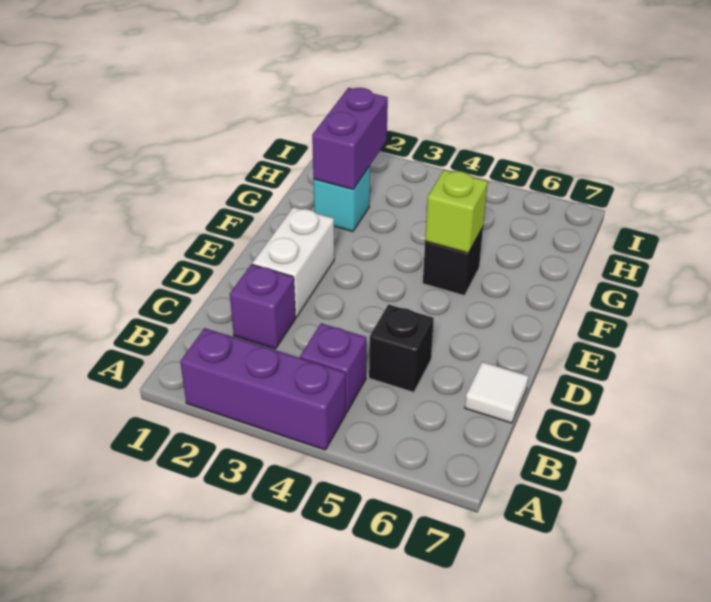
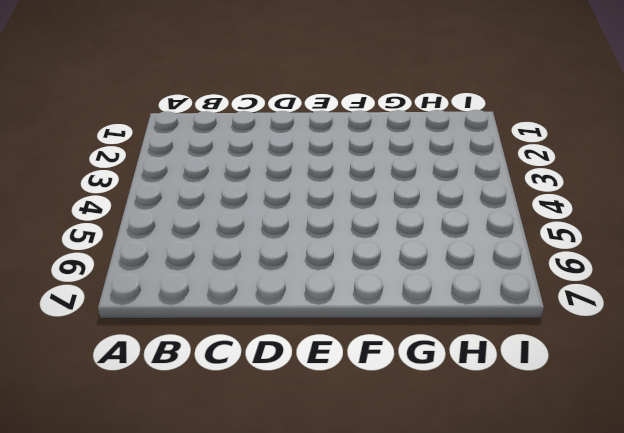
none -> purple 1x3 brick [180,328,346,450]
none -> purple 1x1 brick [300,323,366,413]

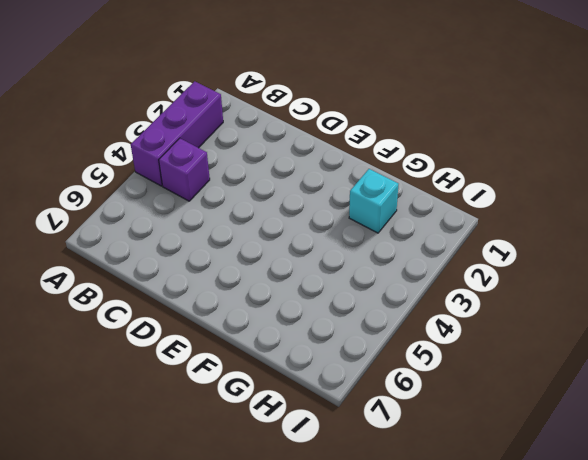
none -> purple 1x1 brick [230,264,296,349]
none -> black 1x1 brick [369,305,434,392]

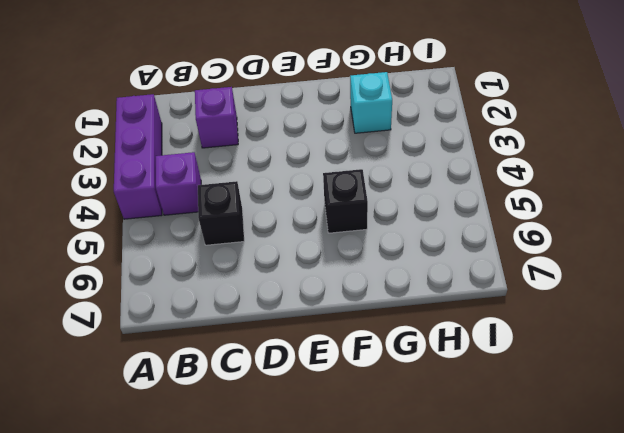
none -> white 1x1 tile [465,362,529,423]
none -> white 1x2 brick [252,207,334,317]

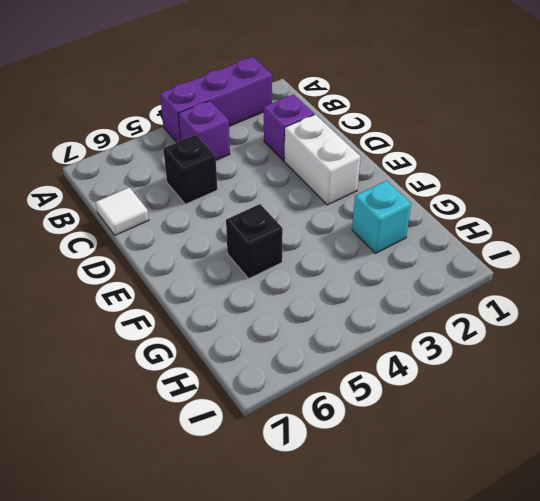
none -> lime 1x1 brick [425,170,488,253]
none -> purple 1x2 brick [312,88,388,189]

